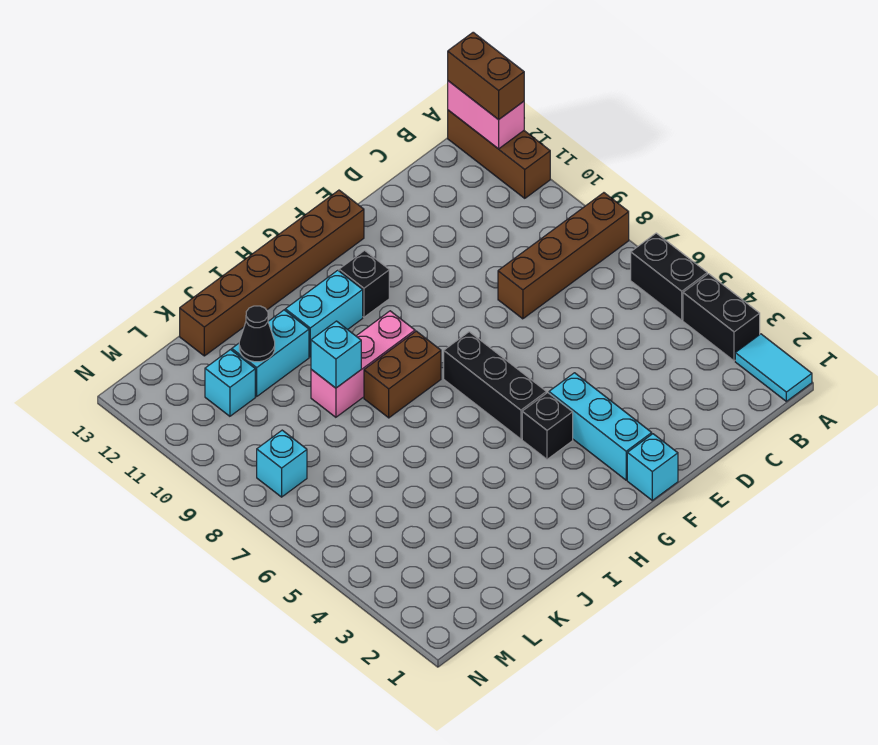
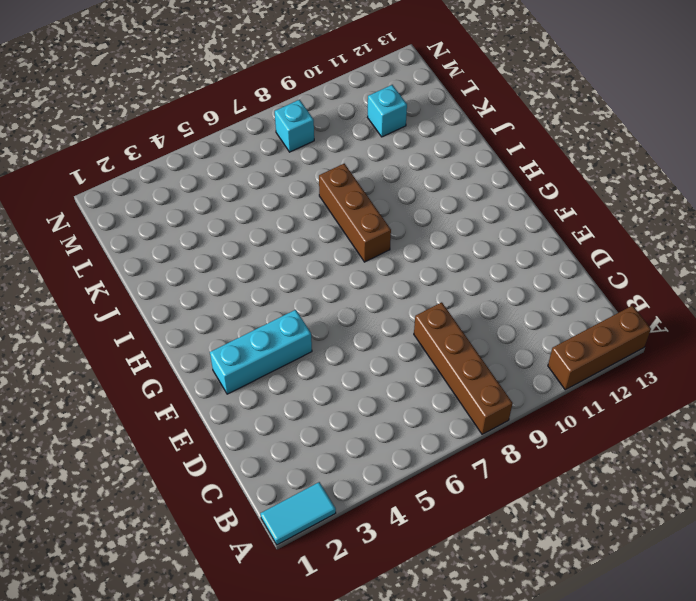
brown 1x3 brick [319,164,391,262] -> brown 1x2 brick [364,331,441,418]
none -> black 1x2 brick [683,274,760,361]
none -> black 1x2 brick [631,233,707,320]
none -> cyan 1x1 brick [627,434,678,500]

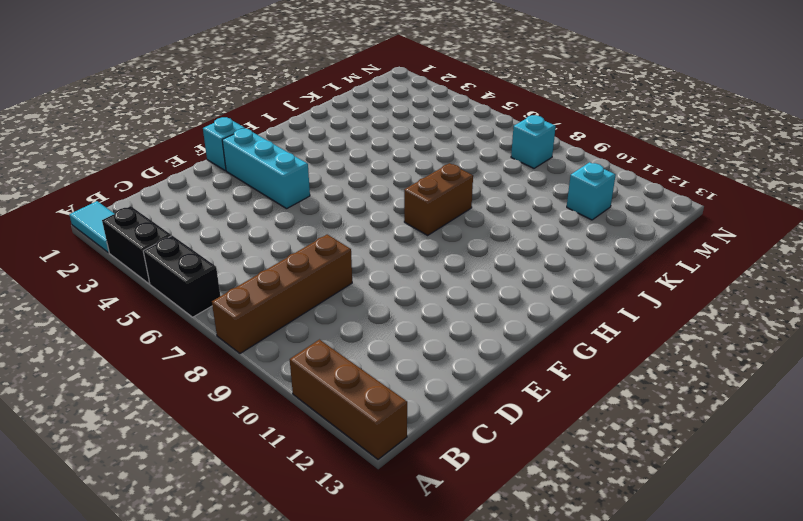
none -> brown 1x6 brick [180,190,364,356]
none -> black 1x1 brick [522,393,573,459]
none -> black 1x3 brick [444,332,546,439]

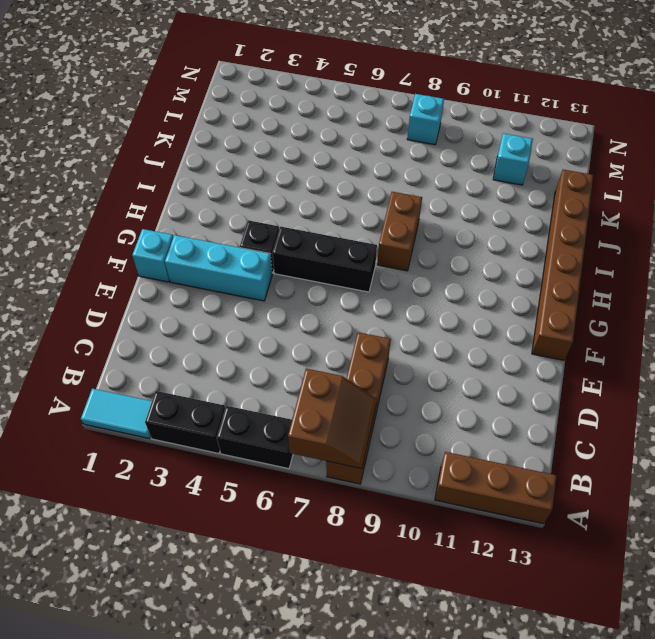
brown 2x2 slope [288,369,377,469] -> none
none -> black 1x1 brick [339,251,389,317]
none -> pink 1x3 brick [311,311,415,417]
none -> cyan 1x2 brick [285,270,363,357]

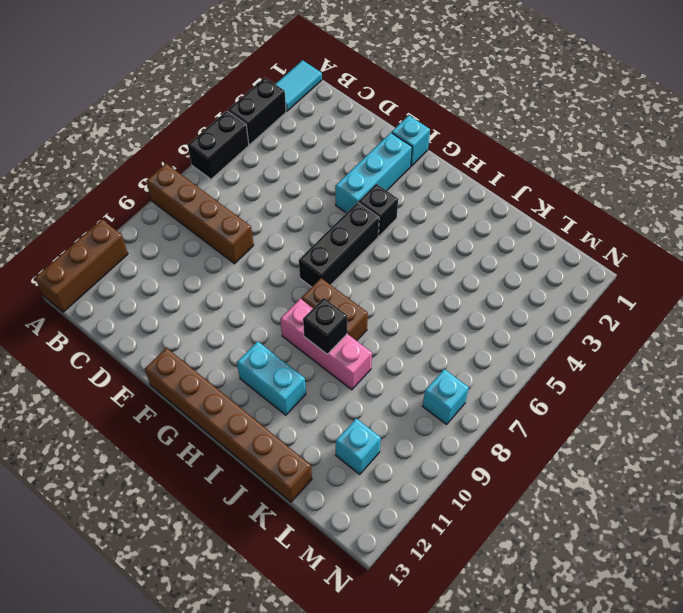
black 1x1 brick [303,298,347,354] -> black 1x1 brick moved to [339,251,389,317]
none -> cyan 1x2 brick [232,310,309,396]
none -> pink 1x2 brick [448,81,524,149]
none -> cyan 1x1 brick [311,321,361,388]

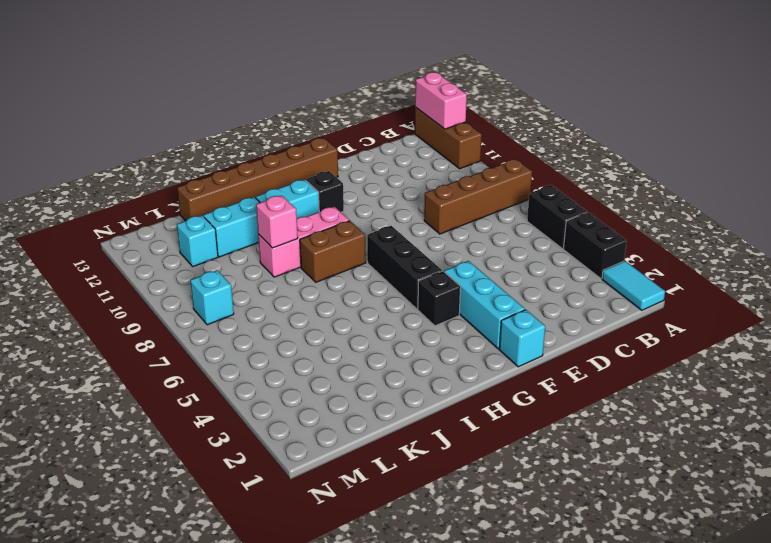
pink 1x1 brick [256,195,298,248] -> cyan 1x1 brick [311,321,361,388]
none -> black 1x1 cone [239,306,275,362]
none -> brown 1x2 brick [448,32,524,120]

